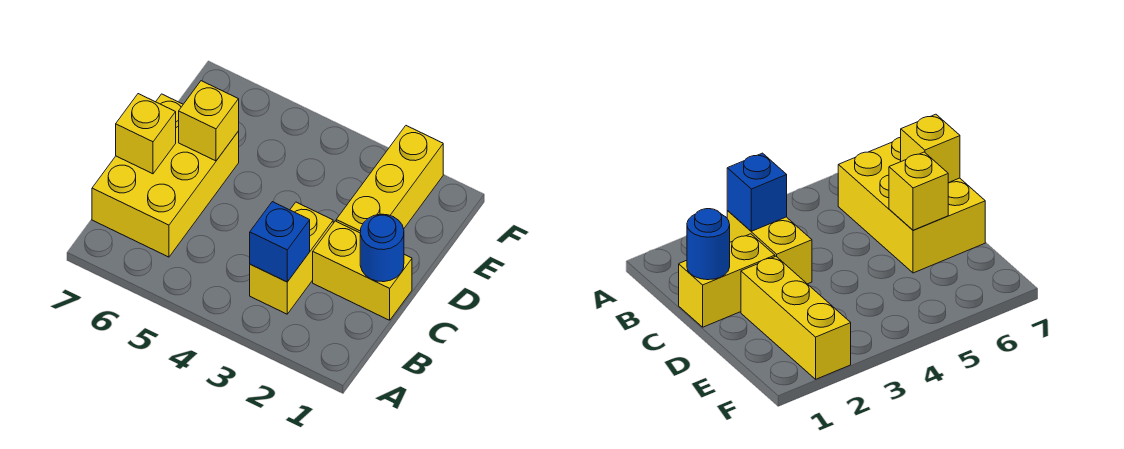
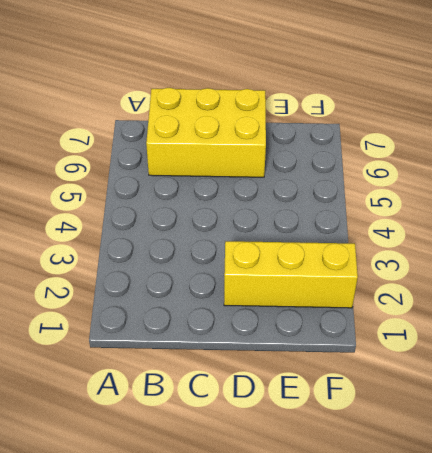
none -> yellow 1x2 brick [250,202,333,314]
none -> yellow 1x2 brick [313,221,412,320]

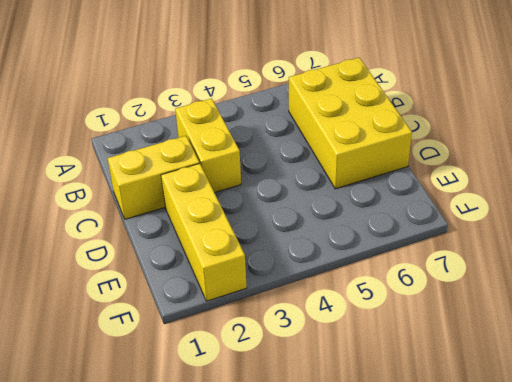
none -> blue 1x1 brick [250,202,310,282]
none -> blue 1x1 round brick [360,214,404,282]

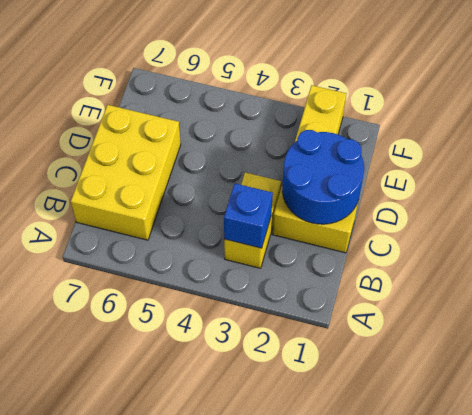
blue 2x2 round brick [282,130,364,224] -> blue 1x1 round brick [360,214,404,282]
none -> yellow 1x1 brick [116,94,176,174]
none -> yellow 1x1 brick [179,81,239,161]

